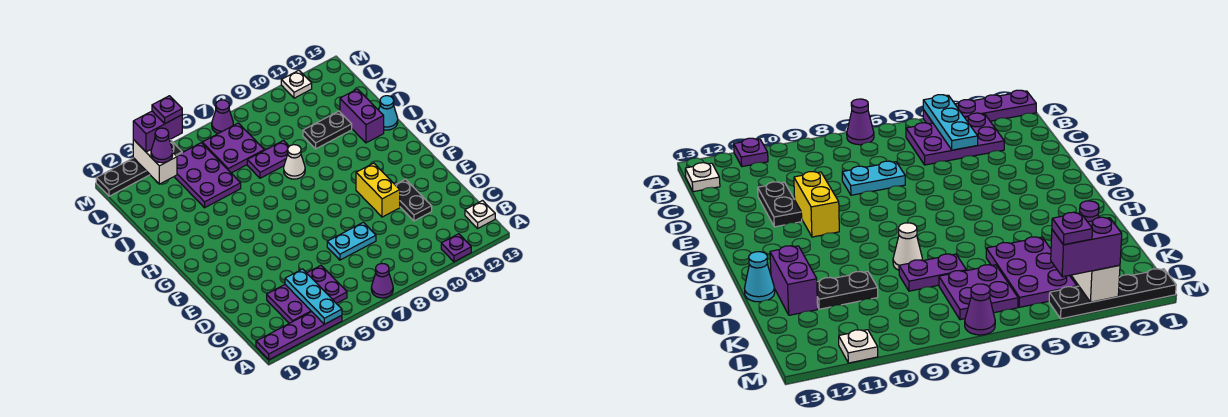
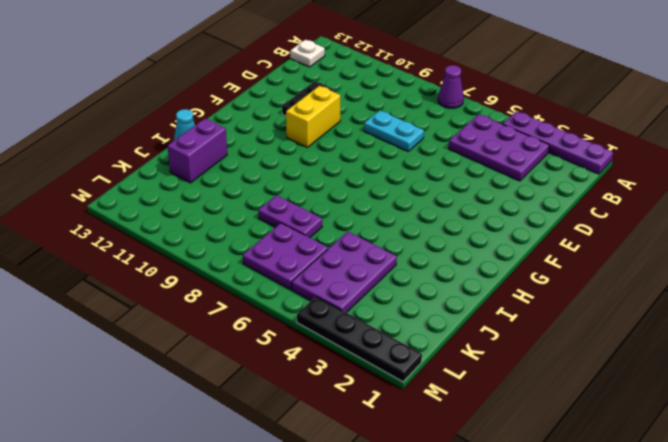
none -> purple 1x1 plate [441,234,471,262]
none -> white 1x1 cone [284,145,305,179]
none -> black 1x2 plate [303,111,352,149]

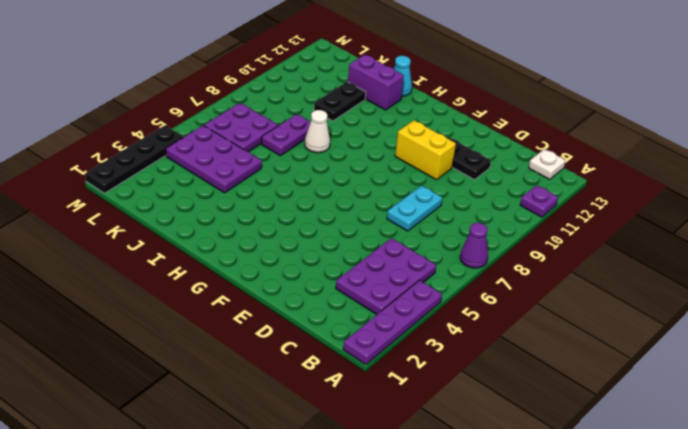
none -> purple 1x1 cone [212,100,233,134]
none -> white 1x1 plate [281,70,312,98]
none -> cyan 1x3 plate [285,269,342,324]

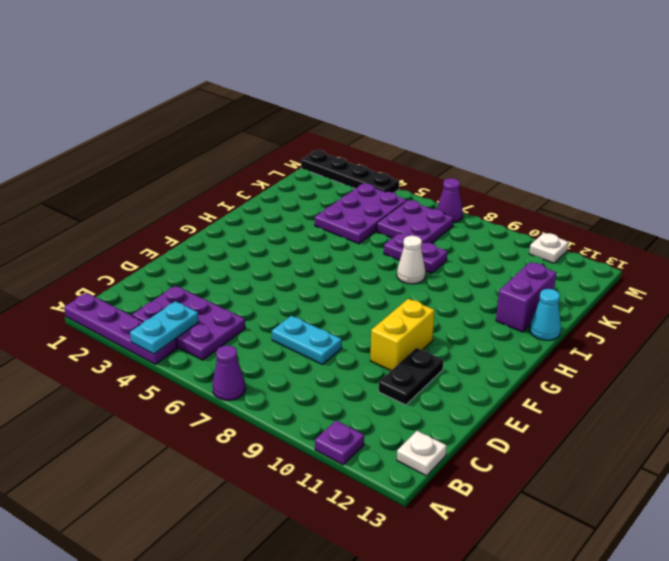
cyan 1x2 plate [130,301,199,354] -> cyan 1x3 plate [285,269,342,324]
none -> black 1x2 plate [303,111,352,149]
none -> white 1x2 brick [133,139,177,184]
none -> purple 1x1 cone [151,128,173,163]

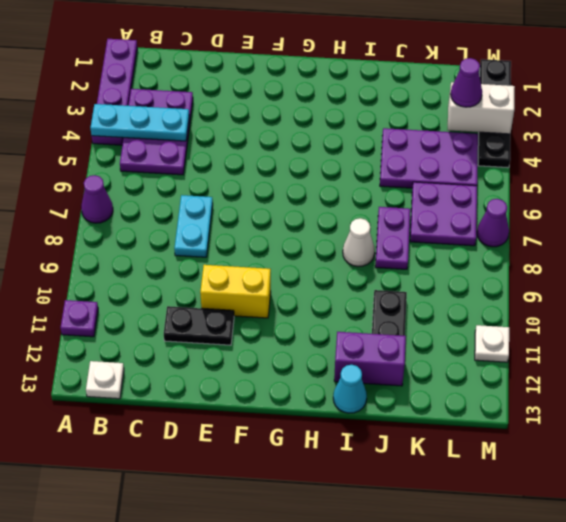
none -> purple 1x2 brick [133,111,182,152]
none -> purple 1x1 plate [152,96,182,123]

